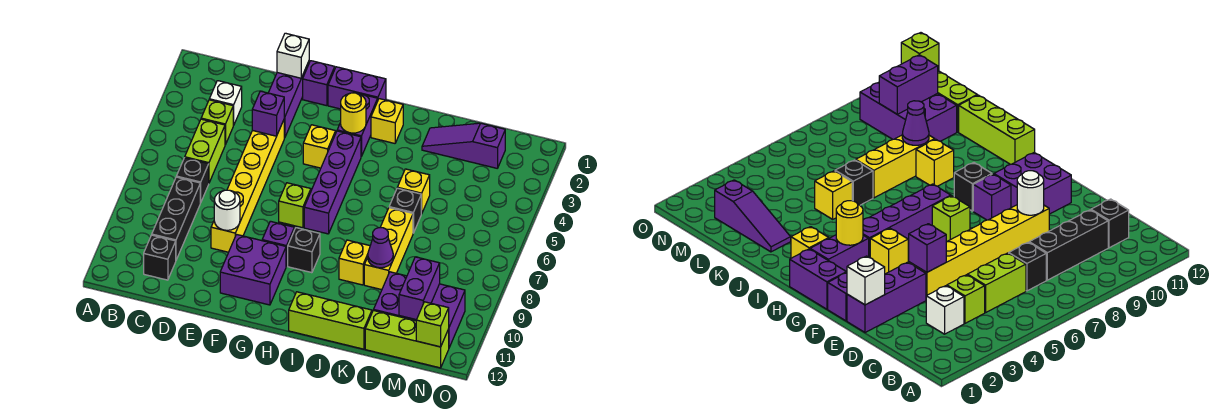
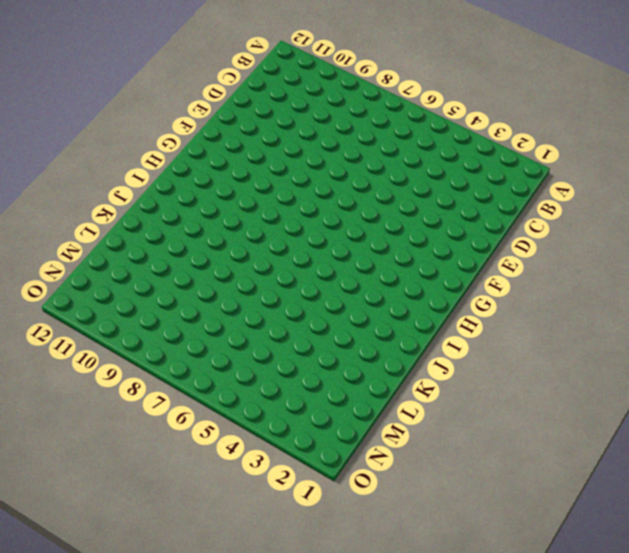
none -> white 1x1 brick [209,81,242,125]
none -> lime 1x1 brick [201,100,233,145]
none -> lime 1x2 brick [185,119,225,183]
none -> black 1x1 brick [176,158,209,203]

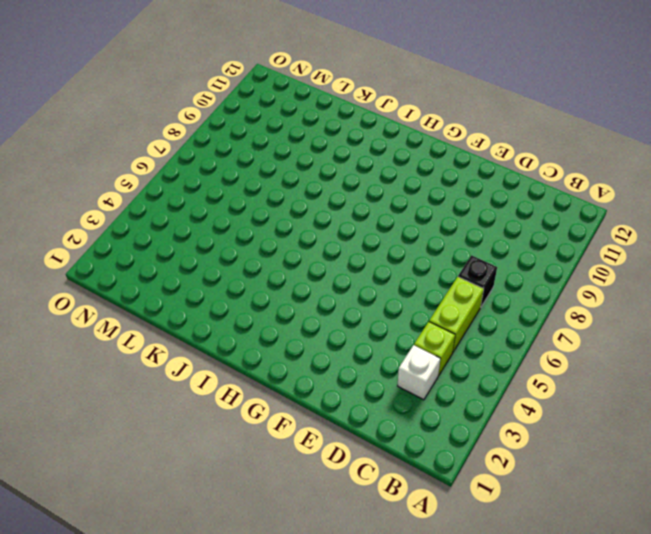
none -> black 1x3 brick [152,177,200,260]
none -> black 1x1 brick [144,235,176,280]
none -> purple 1x3 brick [269,62,309,138]
none -> yellow 1x6 brick [211,120,284,252]

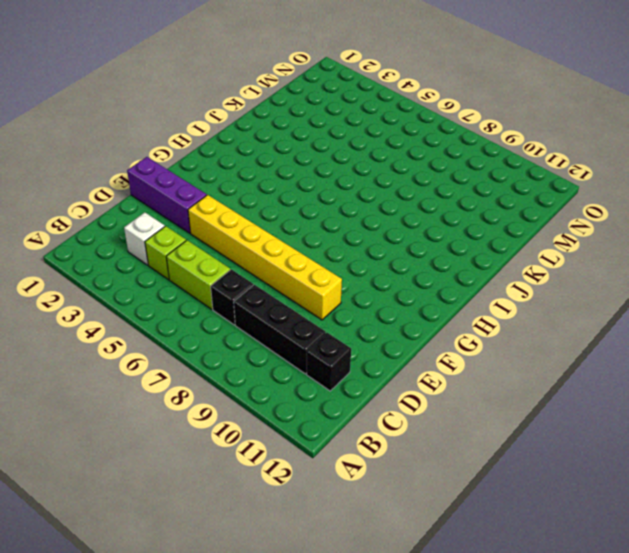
none -> purple 1x1 brick [303,61,335,106]
none -> purple 2x2 brick [220,235,286,305]
none -> purple 1x2 brick [328,67,386,109]
none -> yellow 1x1 brick [303,125,336,168]

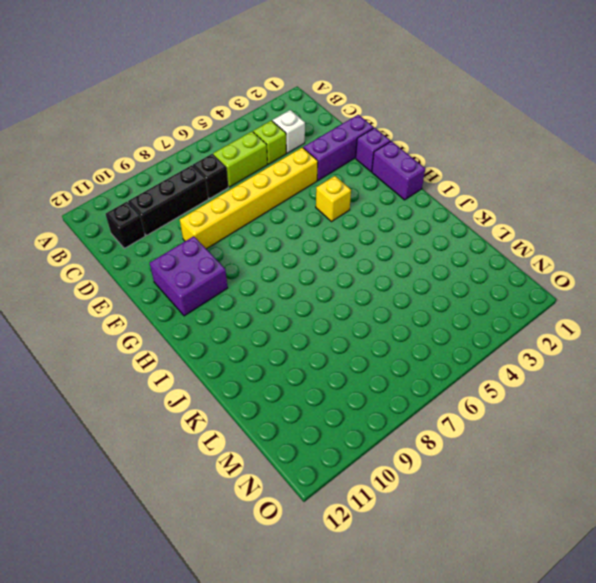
none -> lime 1x1 brick [279,183,311,228]
none -> purple 1x1 brick [262,221,294,266]
none -> purple 1x2 brick [337,92,378,156]
none -> purple 1x4 brick [304,131,361,234]

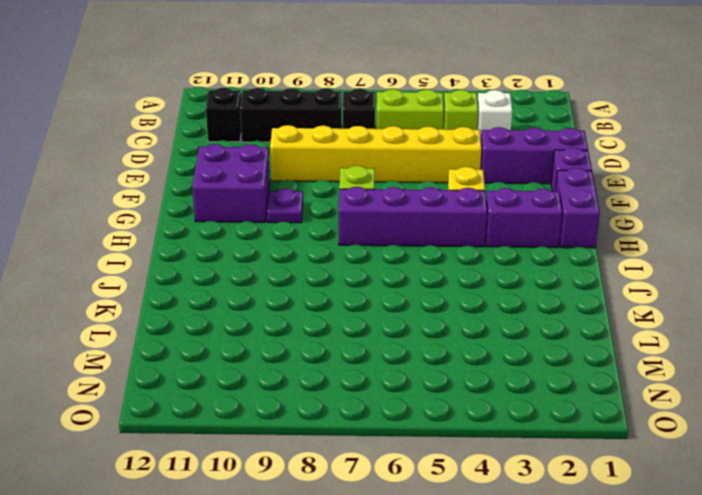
purple 1x1 plate [267,189,303,223] -> purple 1x1 brick [262,221,294,266]
none -> black 1x1 brick [288,228,320,273]
none -> yellow 1x1 brick [371,99,403,143]
none -> lime 1x3 brick [289,292,372,349]
none -> yellow 1x1 brick [339,240,370,285]

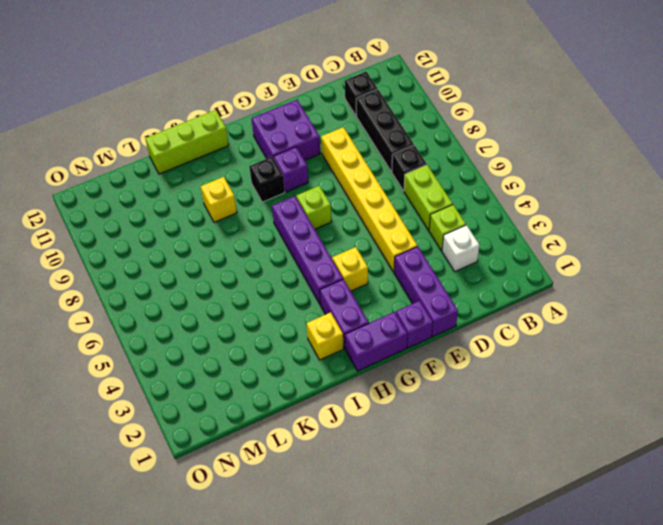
none -> purple 1x3 slope [422,123,505,168]
none -> yellow 1x1 brick [397,169,430,214]
none -> black 1x1 brick [389,188,421,233]
none -> yellow 1x3 brick [364,208,413,290]

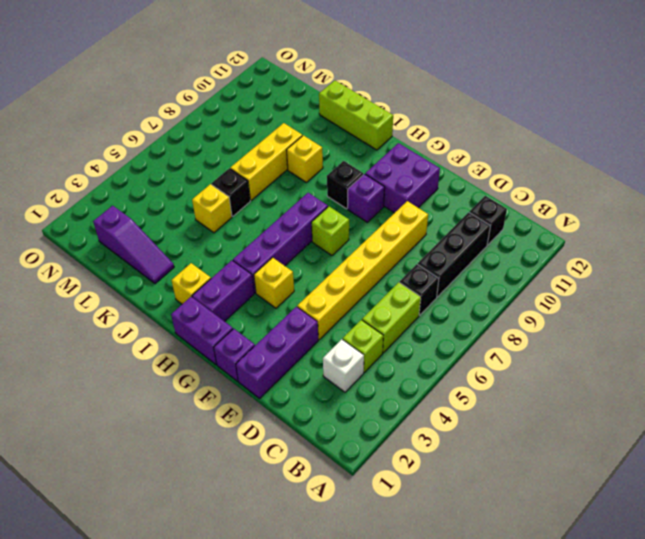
none -> purple 2x3 brick [374,272,465,348]
none -> lime 1x3 brick [365,310,449,368]
none -> white 1x1 brick [277,33,309,78]
none -> purple 1x1 brick [252,91,284,136]

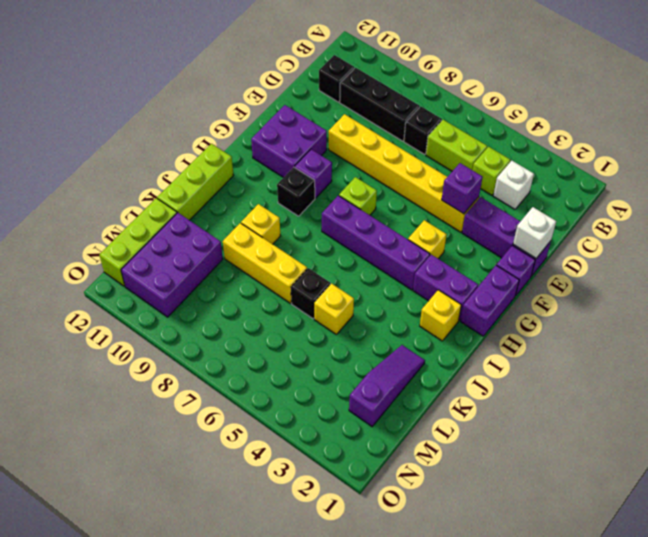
none -> white 1x1 round brick [214,190,240,230]
none -> yellow 1x1 round brick [341,93,366,133]
none -> purple 1x1 cone [368,228,393,268]
none -> purple 1x2 brick [399,257,440,320]

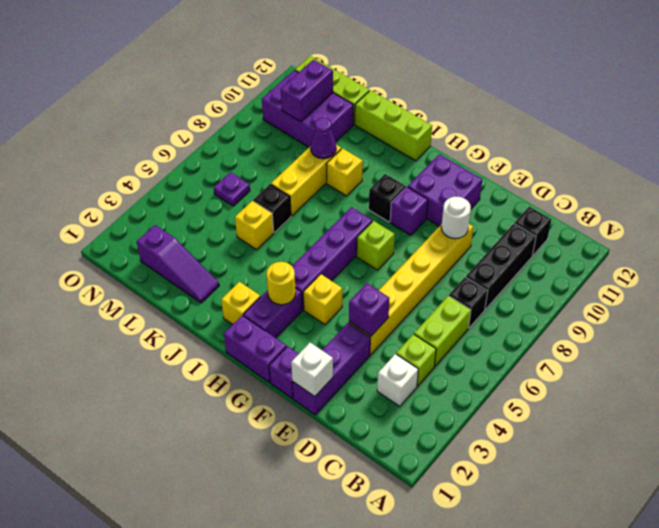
purple 1x1 plate [214,172,250,206] -> none
none -> lime 1x1 brick [416,302,449,347]

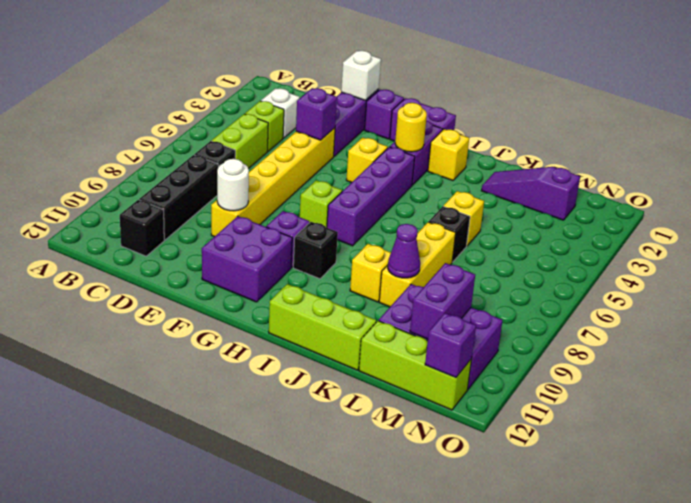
purple 1x1 brick [425,313,476,378] -> lime 1x1 brick [416,302,449,347]

